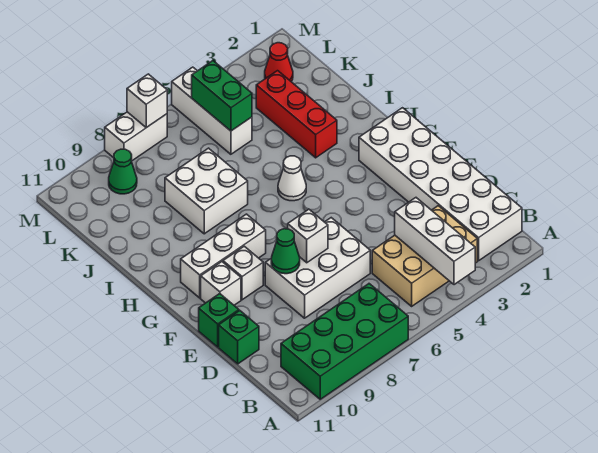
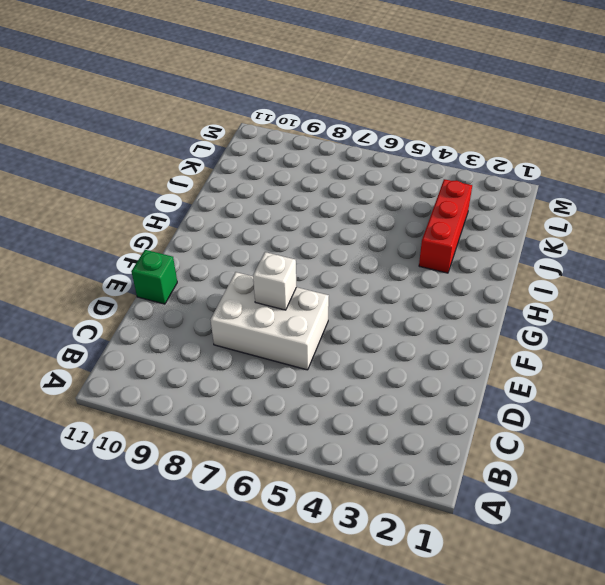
none -> green 2x4 brick [281,284,408,399]
none -> white 2x6 brick [359,108,522,261]
none -> tan 2x3 brick [372,206,477,306]

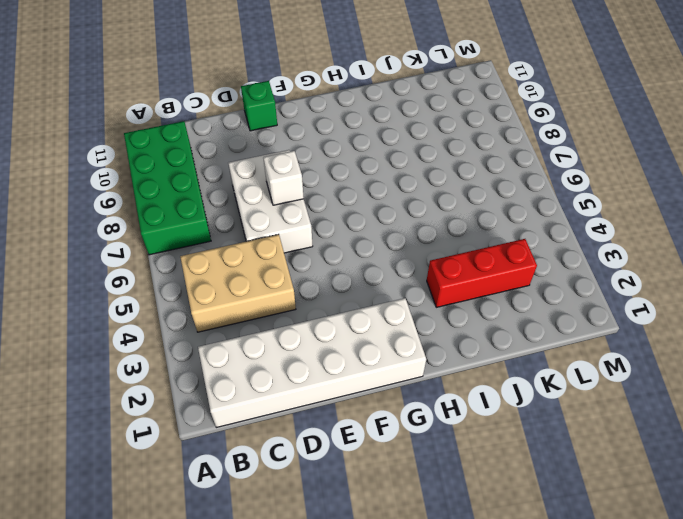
tan 2x3 brick [180,234,296,332] -> tan 2x3 brick turned to [372,206,477,306]
none -> green 1x1 brick [219,311,259,364]
none -> white 1x1 brick [223,246,263,300]
none -> white 1x1 brick [201,262,241,305]

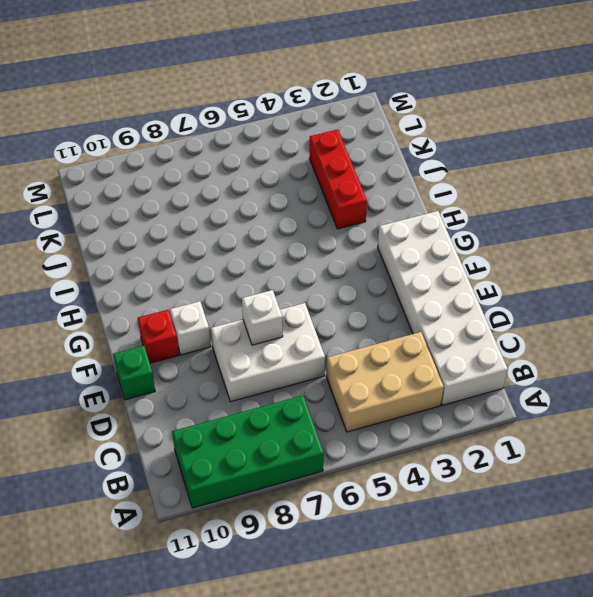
red 1x1 brick [138,310,179,363] -> white 1x1 brick [201,262,241,305]
none -> green 1x1 brick [219,311,259,364]
none -> white 1x3 brick [181,214,266,298]
none -> white 1x1 cone [278,156,306,201]

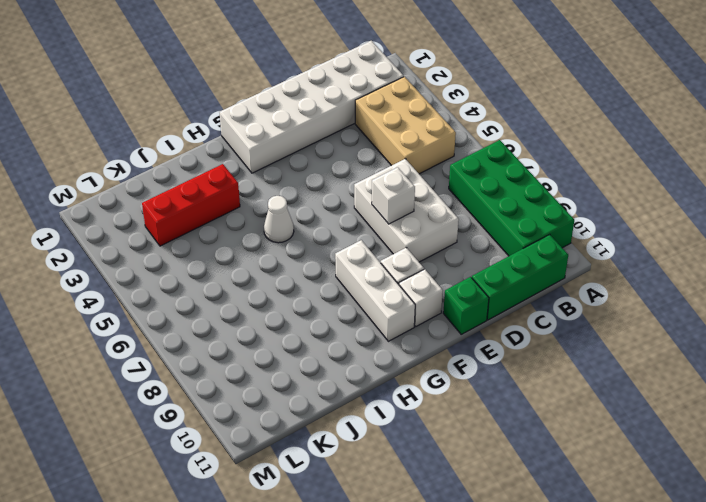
green 1x3 brick [472,234,568,320] -> green 1x1 brick [219,311,259,364]
none -> white 2x2 brick [165,148,248,234]
none -> white 1x3 brick [172,67,252,154]
none -> red 1x1 cone [265,43,293,82]

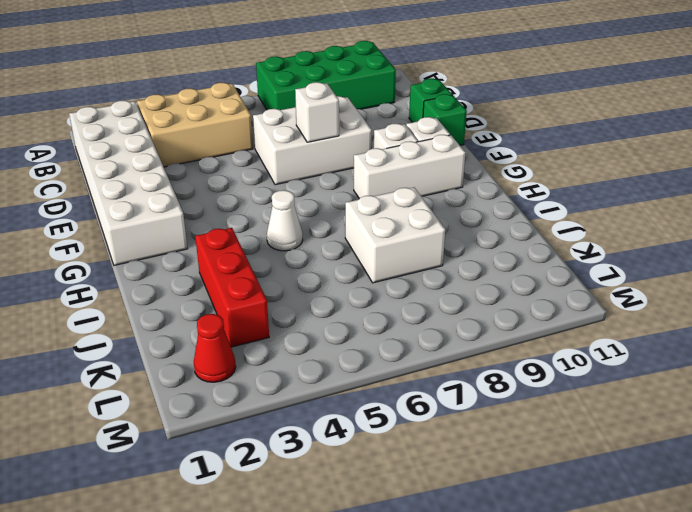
none -> white 1x3 brick [172,67,252,154]
none -> green 1x1 cone [109,149,137,194]
none -> white 1x2 brick [105,112,167,161]

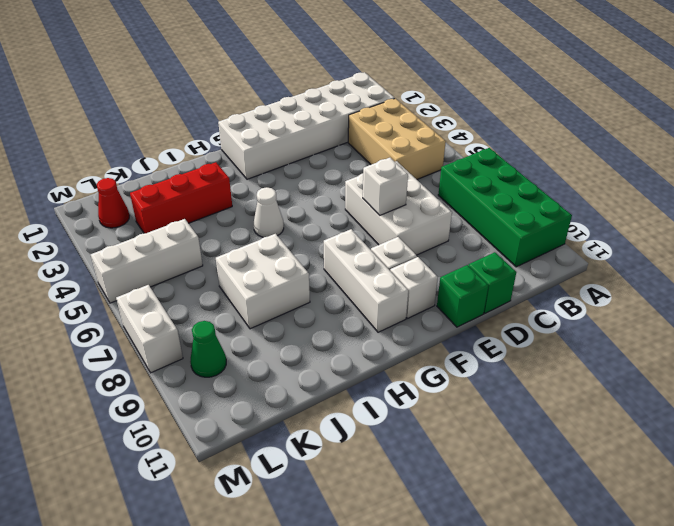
none -> white 1x3 brick [395,198,475,285]
none -> green 1x1 cone [271,229,300,274]
none -> green 1x2 brick [192,61,252,131]

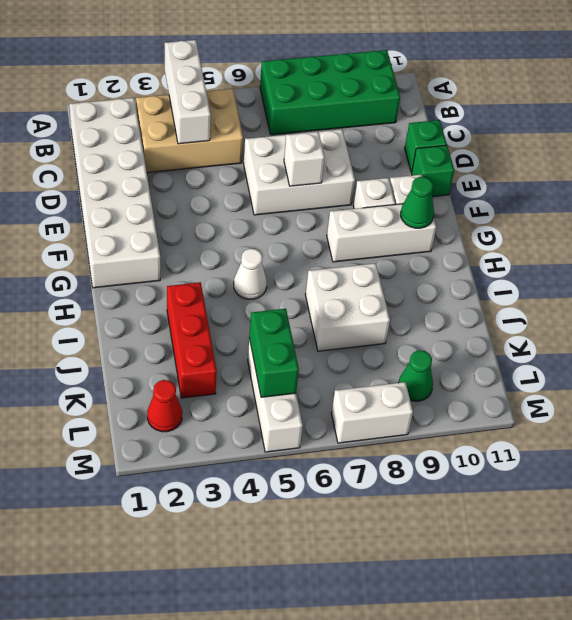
green 1x1 cone [401,177,434,228] -> green 1x1 cone moved to [271,229,300,274]
none -> white 1x1 brick [127,74,167,128]

